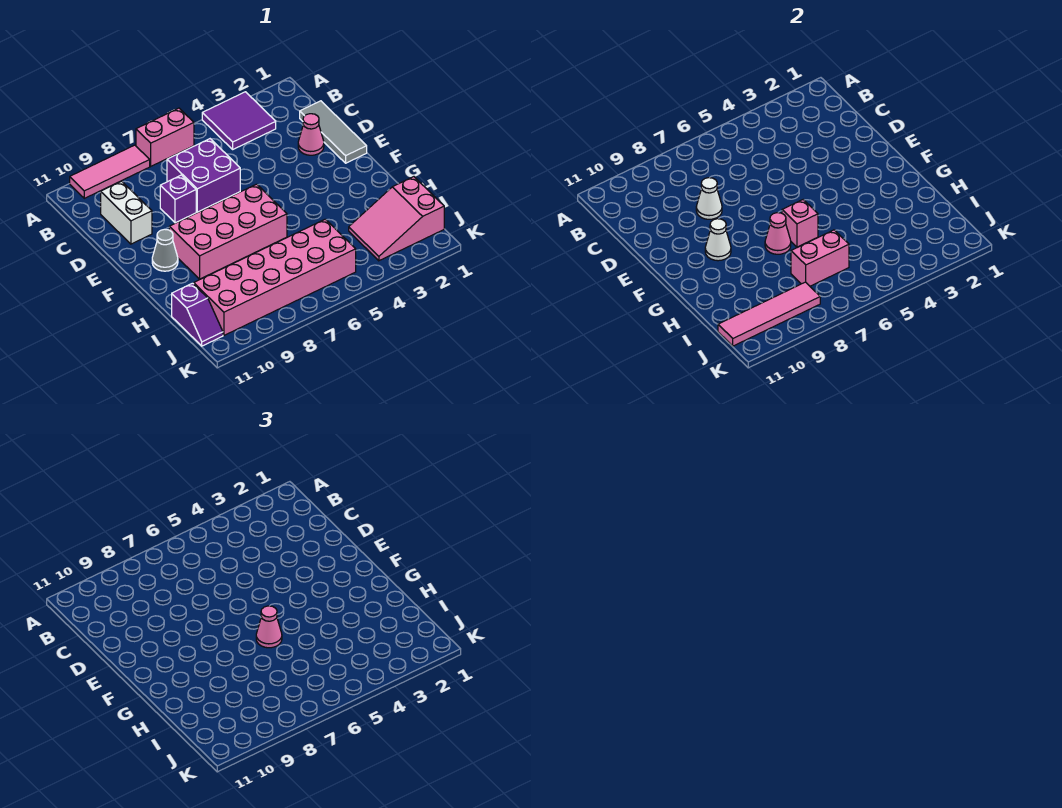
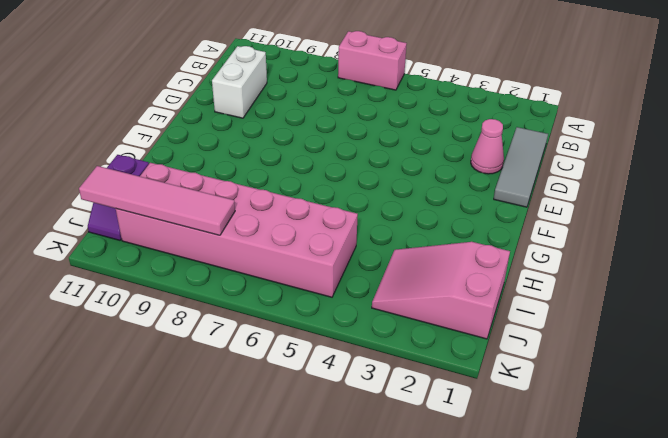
none -> purple 2x2 tile [202,92,276,149]
none -> pink 1x3 tile [70,145,150,198]
none -> purple 2x2 brick [167,139,240,212]

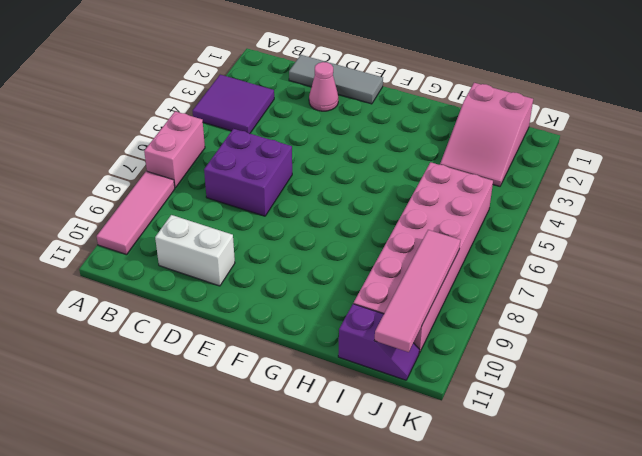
none -> purple 1x1 brick [160,175,196,223]
none -> pink 2x4 brick [169,184,287,279]
none -> grey 1x1 cone [152,229,178,271]

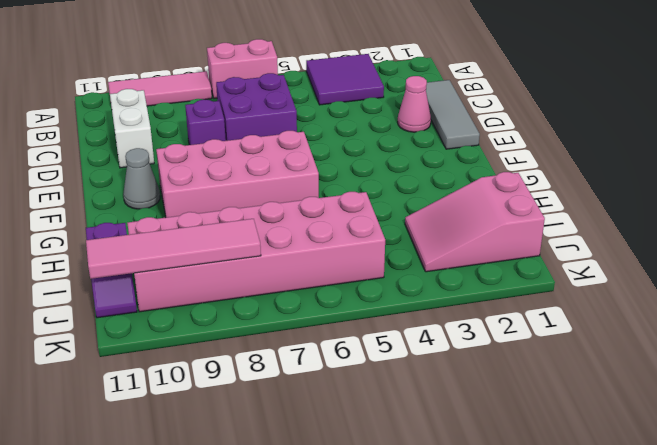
none -> white 1x1 cone [696,178,722,219]
none -> white 1x1 cone [705,219,731,261]
none -> pink 1x1 brick [782,200,818,247]

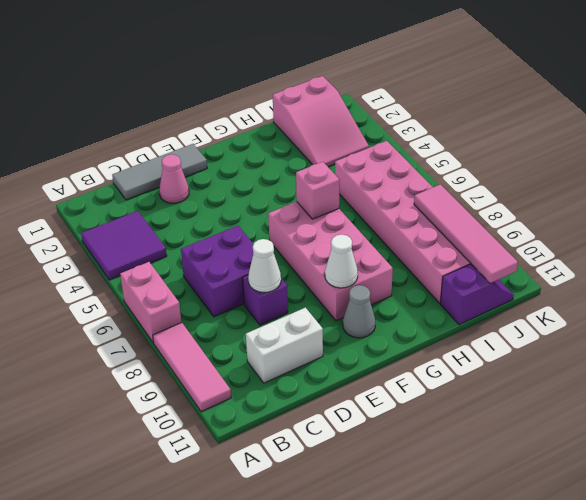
none -> pink 1x1 cone [765,213,791,254]
none -> pink 1x2 brick [791,230,849,286]
none -> pink 1x1 cone [256,606,282,648]

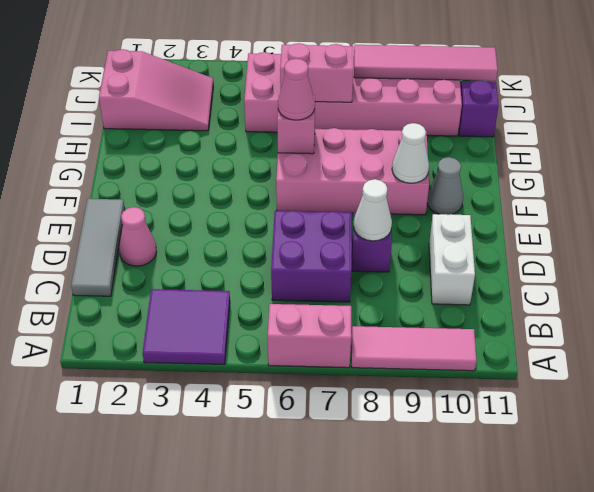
none -> pink 1x1 cone [765,213,791,254]

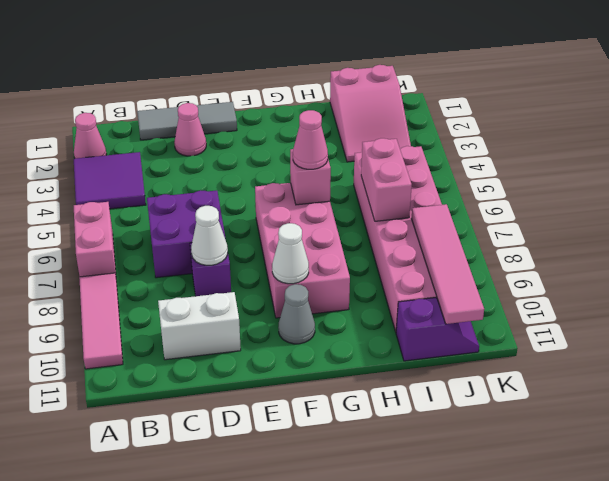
pink 1x1 cone [74,113,107,158] -> pink 1x1 cone moved to [765,213,791,254]

